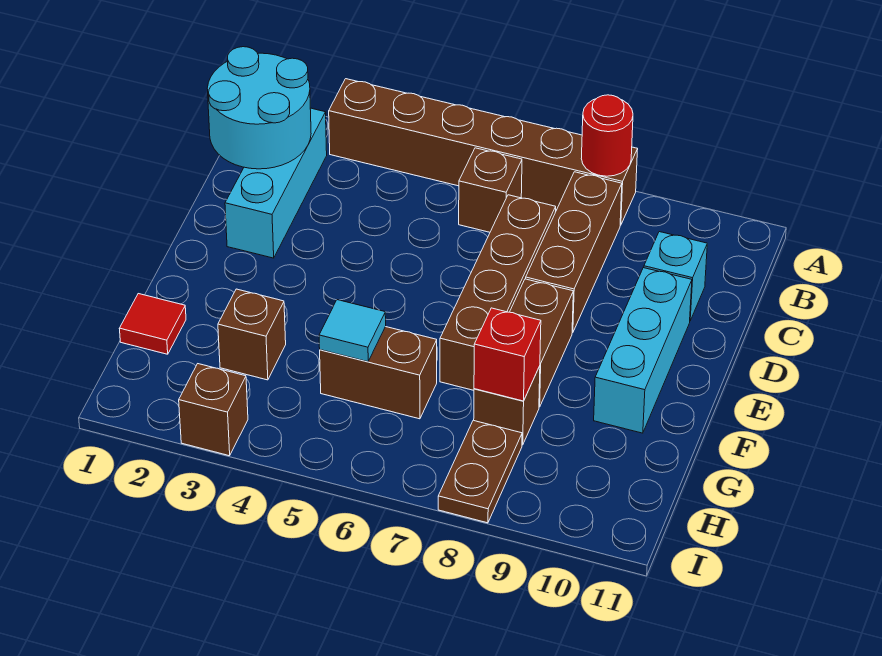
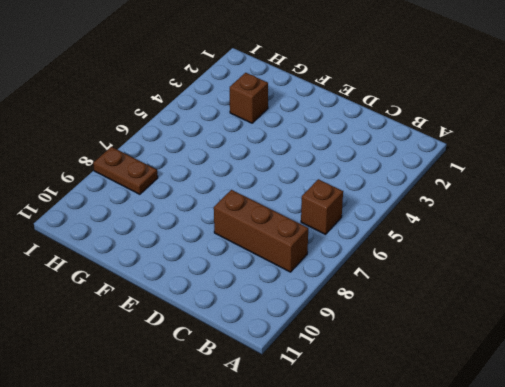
none -> brown 1x6 brick [329,79,638,225]
none -> cyan 1x3 brick [225,108,327,258]
none -> brown 1x4 brick [440,195,556,390]

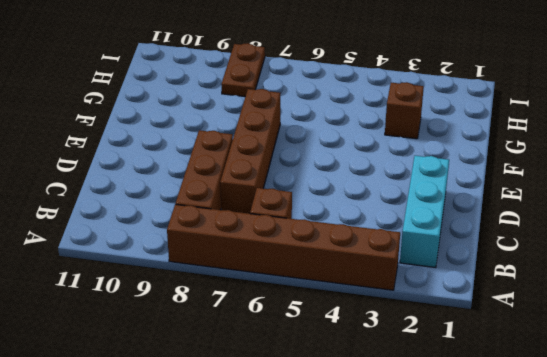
none -> cyan 1x1 brick [644,232,707,321]
none -> cyan 1x3 brick [594,268,692,433]
none -> brown 1x2 brick [510,279,573,407]

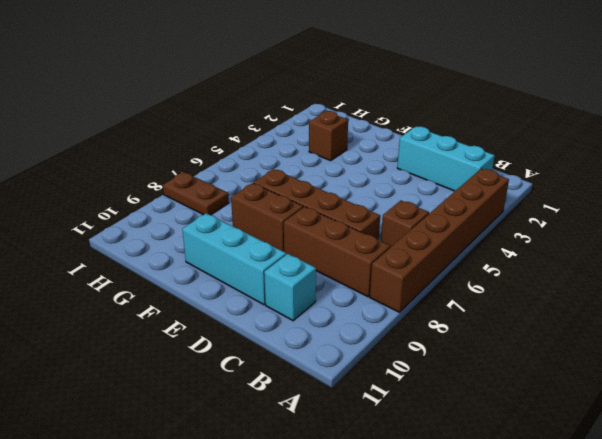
none -> red 1x1 tile [119,294,186,354]
none -> brown 1x2 brick [320,327,437,419]
none -> brown 1x1 brick [474,366,540,445]

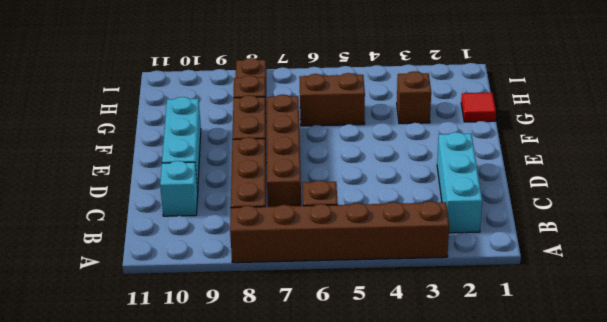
none -> brown 1x1 brick [179,364,248,456]
none -> red 1x1 round brick [581,95,633,176]
none -> cyan 2x2 round brick [207,47,311,169]

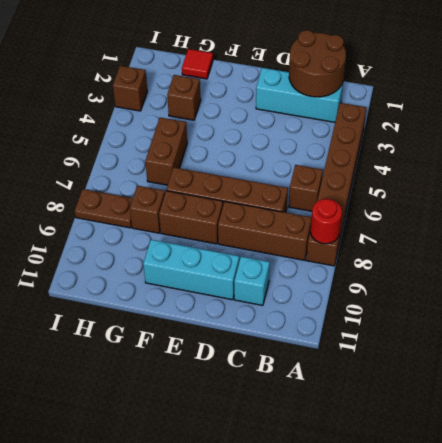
brown 2x2 round brick [289,30,346,97] -> cyan 2x2 round brick [207,47,311,169]
none -> cyan 1x1 tile [319,300,386,362]
none -> red 1x1 brick [474,308,541,401]

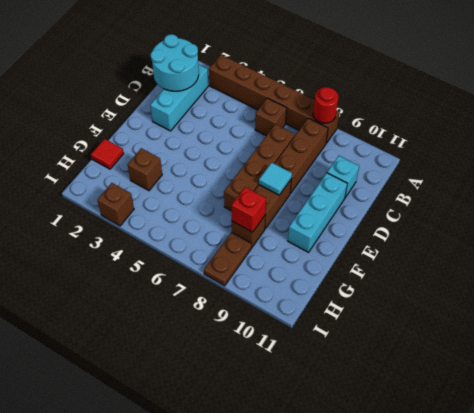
cyan 1x1 tile [259,163,292,195] -> cyan 1x1 tile moved to [319,300,386,362]
none -> brown 1x2 brick [320,327,437,419]

